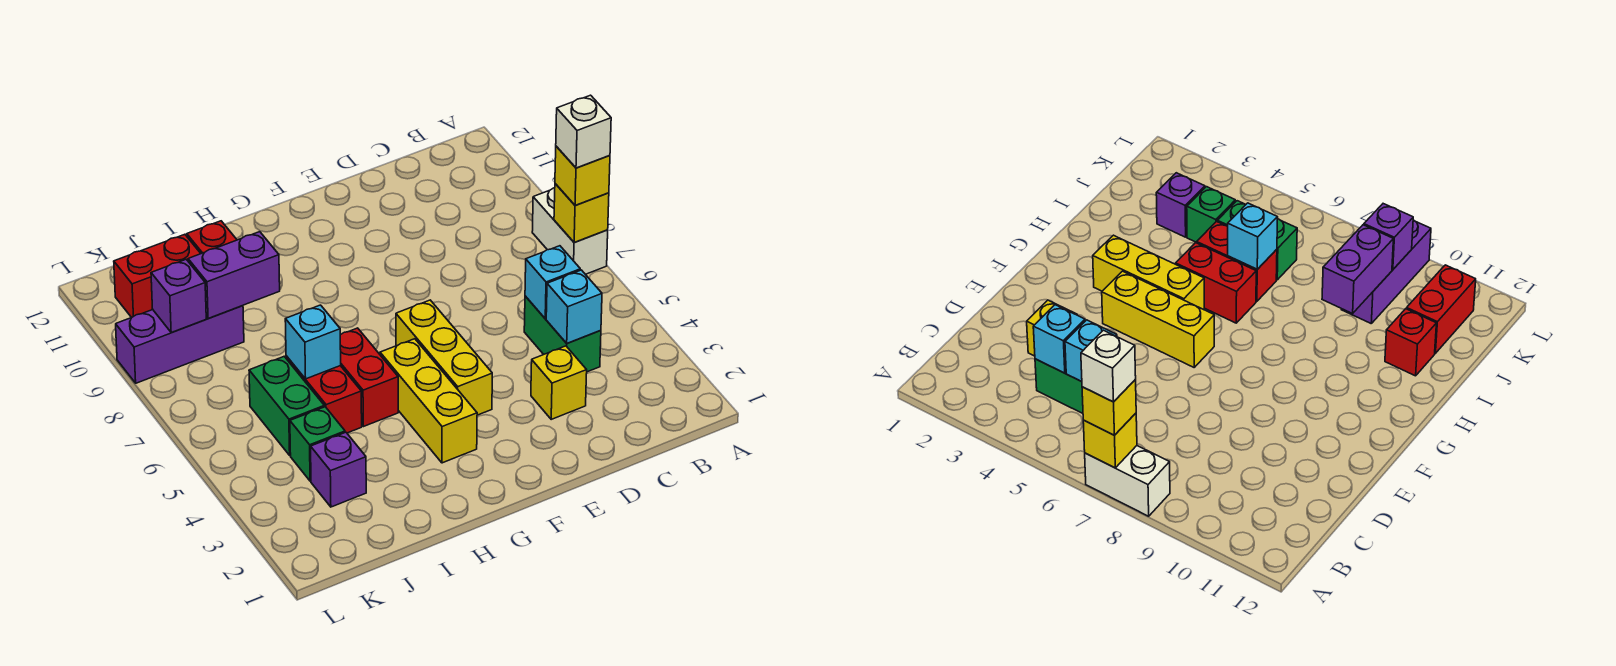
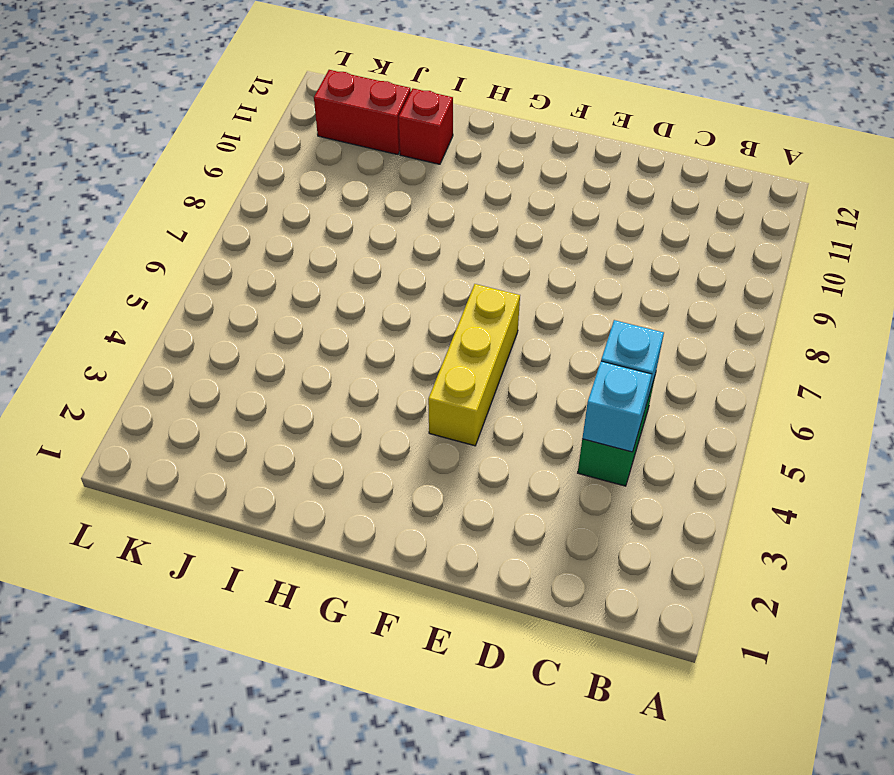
none -> white 1x2 brick [532,188,608,274]
none -> yellow 1x1 brick [531,346,587,419]
none -> yellow 1x3 brick [380,339,477,463]

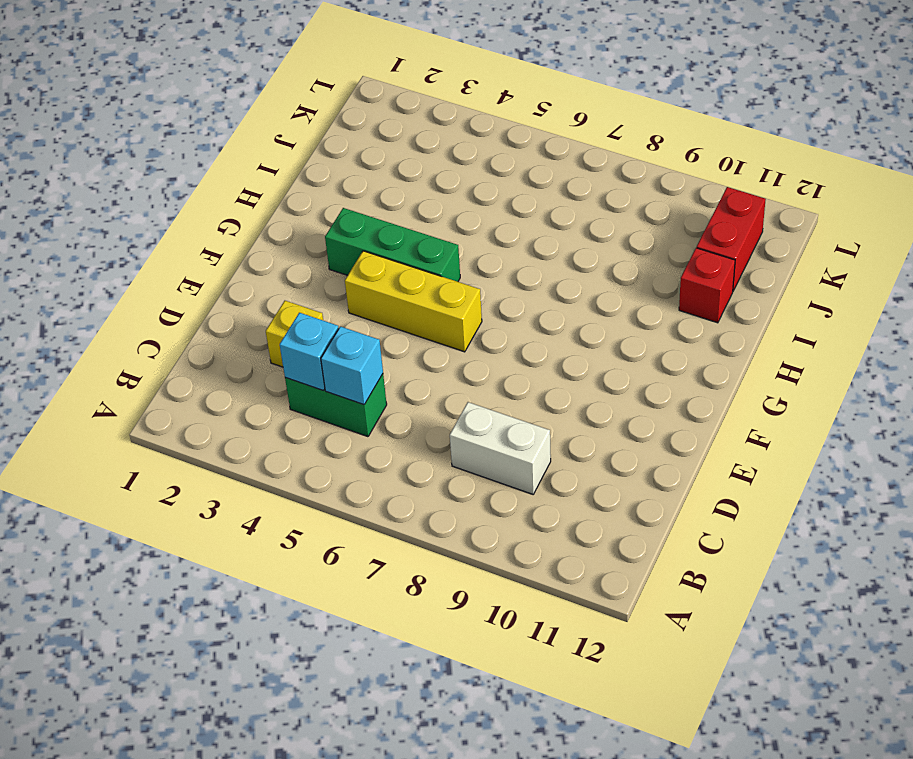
white 1x2 brick [450,402,551,494] -> white 1x2 brick moved to [532,188,608,274]
green 1x3 brick [325,208,460,282] -> yellow 1x3 brick [380,339,477,463]
none -> red 1x2 brick [340,328,398,427]
none -> red 1x2 brick [286,356,362,433]
none -> purple 1x1 brick [311,432,366,507]

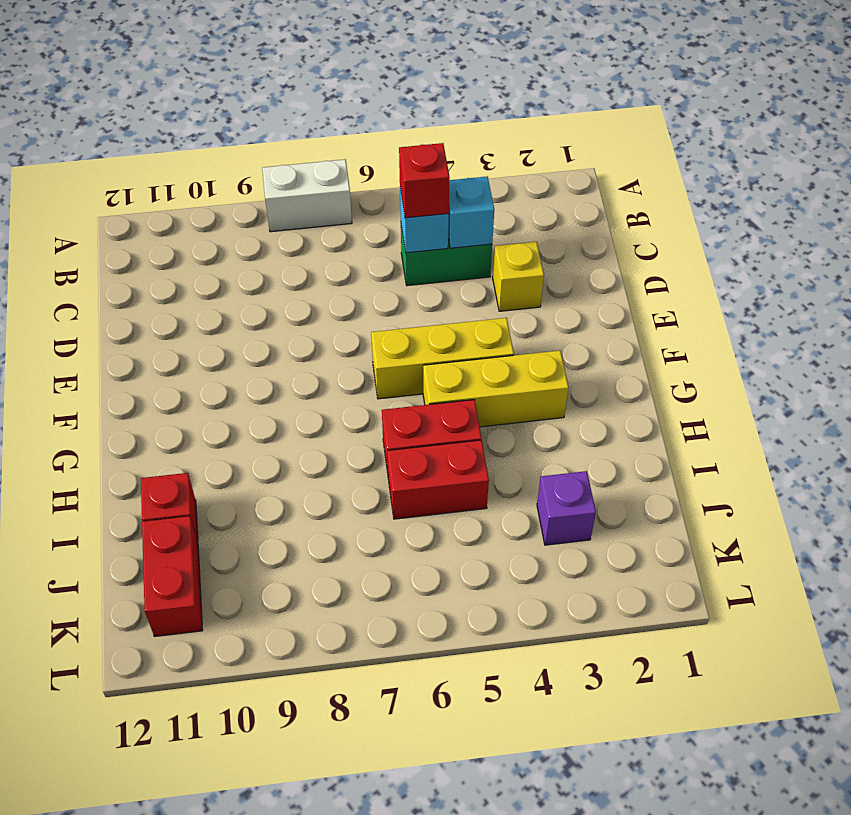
red 1x1 brick [399,143,450,218] -> none
none -> green 1x1 brick [290,407,345,481]
none -> green 1x2 brick [249,357,324,455]
none -> purple 1x3 brick [116,306,244,383]

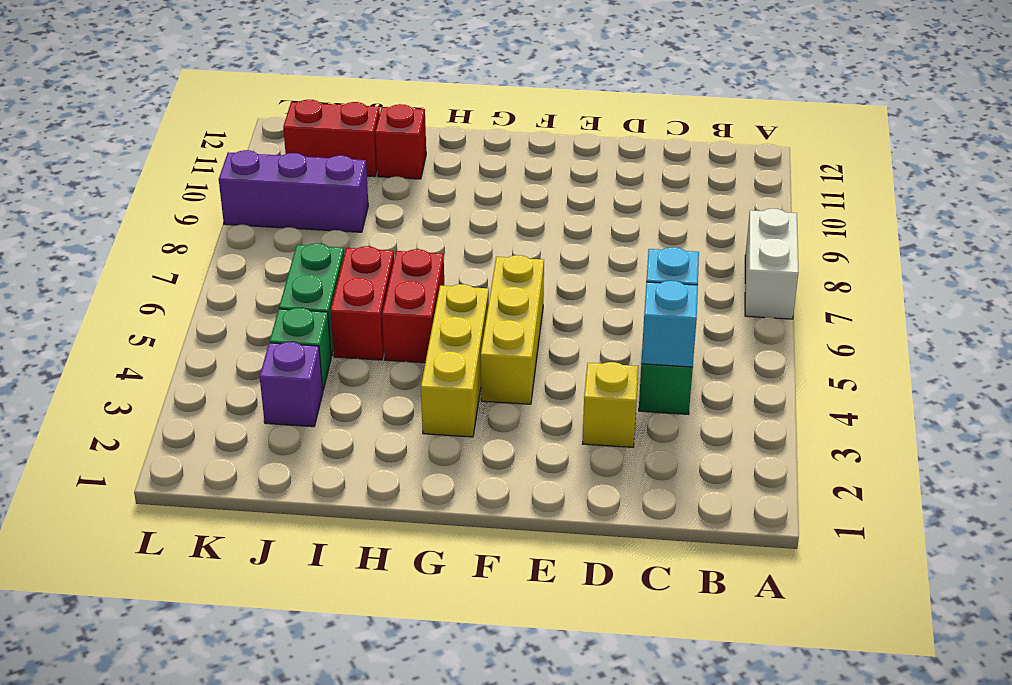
none -> yellow 1x1 brick [554,184,609,242]
none -> cyan 1x1 brick [285,305,341,379]
none -> purple 1x2 brick [188,232,280,318]

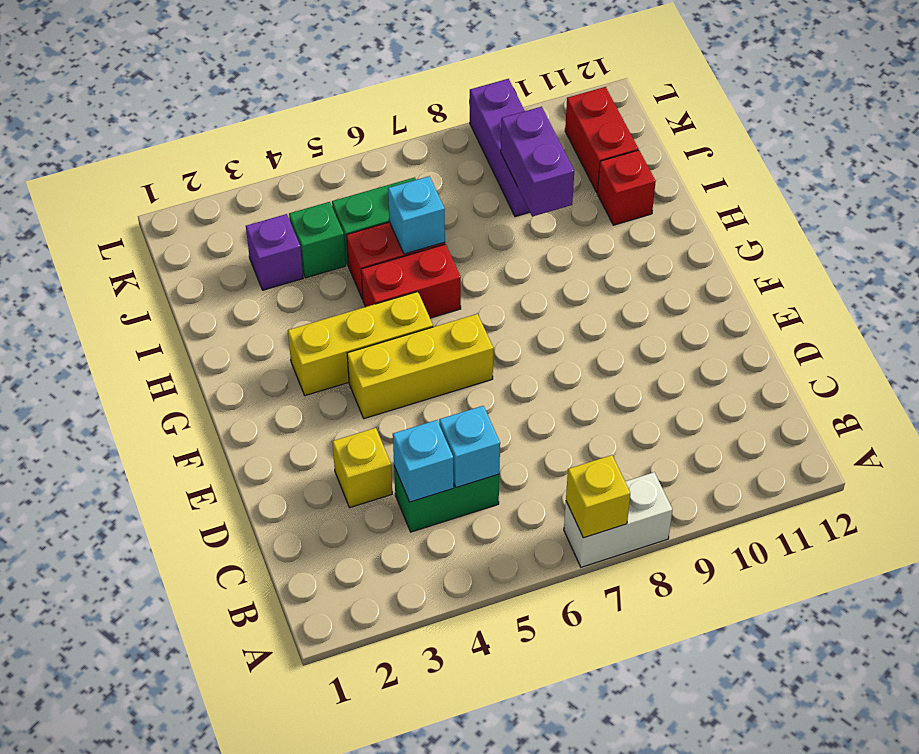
none -> purple 1x1 brick [151,259,206,333]
none -> yellow 1x1 brick [555,146,610,206]
none -> white 1x1 brick [556,95,611,168]

